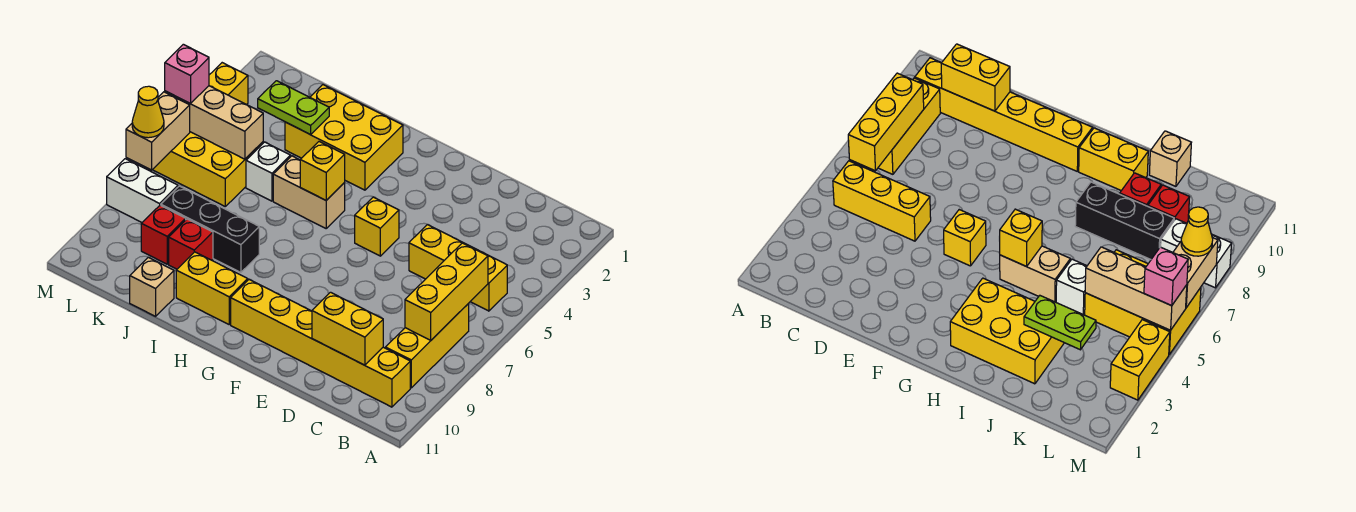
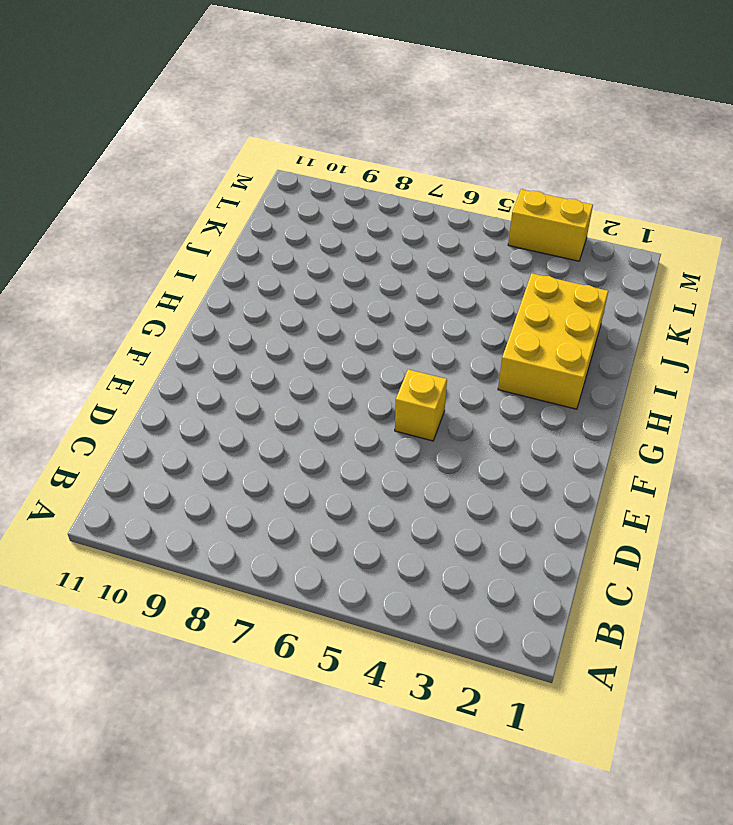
none -> yellow 1x3 brick [409,225,507,311]
none -> yellow 1x3 brick [386,304,469,388]
none -> yellow 1x6 brick [231,279,410,407]

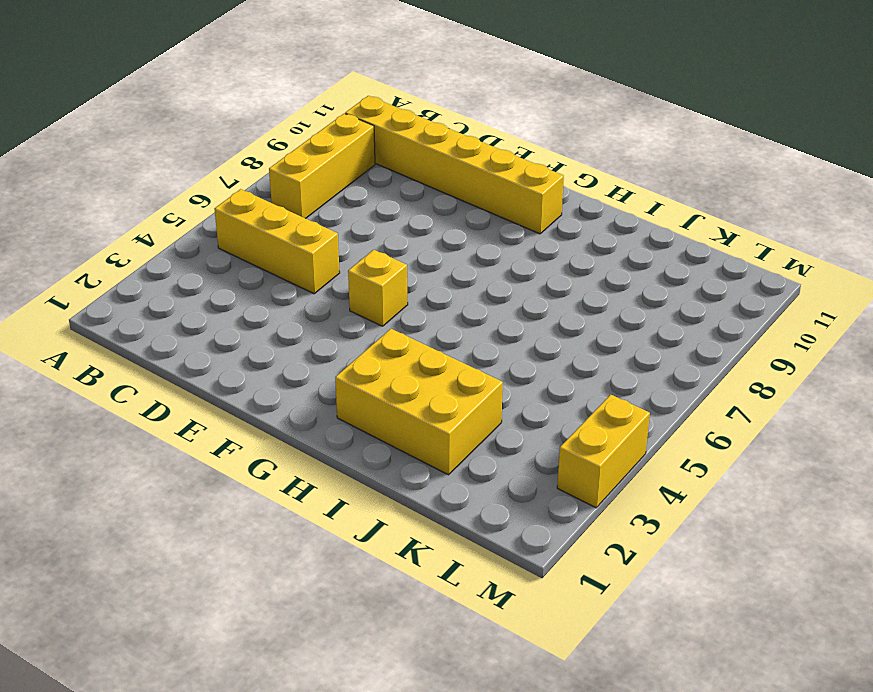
none -> tan 1x2 brick [273,156,345,228]
none -> yellow 1x2 brick [176,252,248,324]
none -> black 1x3 brick [161,186,259,273]

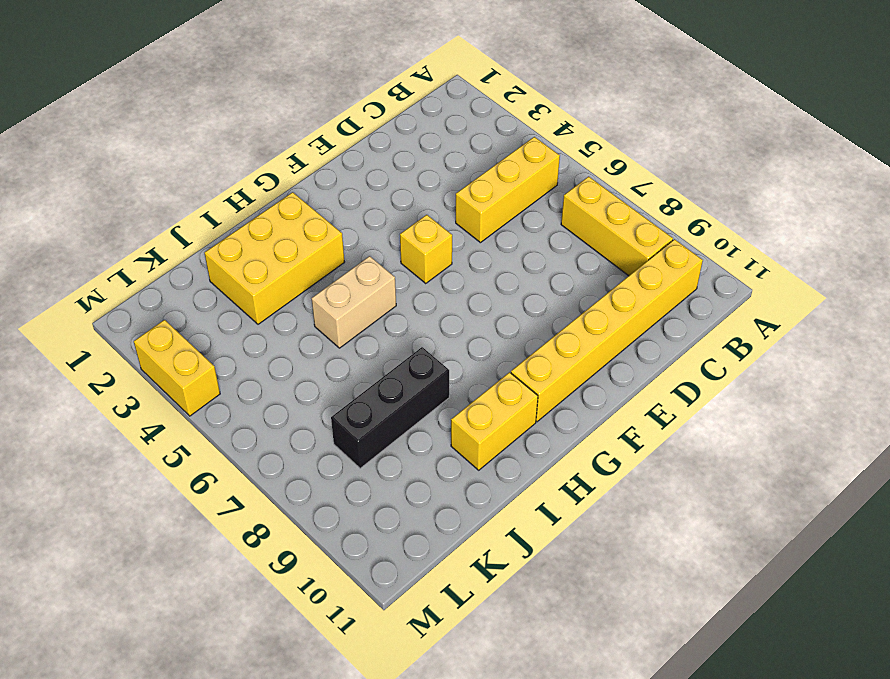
none -> white 1x1 brick [246,142,290,201]
none -> red 1x1 brick [169,219,213,269]
none -> tan 1x1 brick [130,257,174,316]

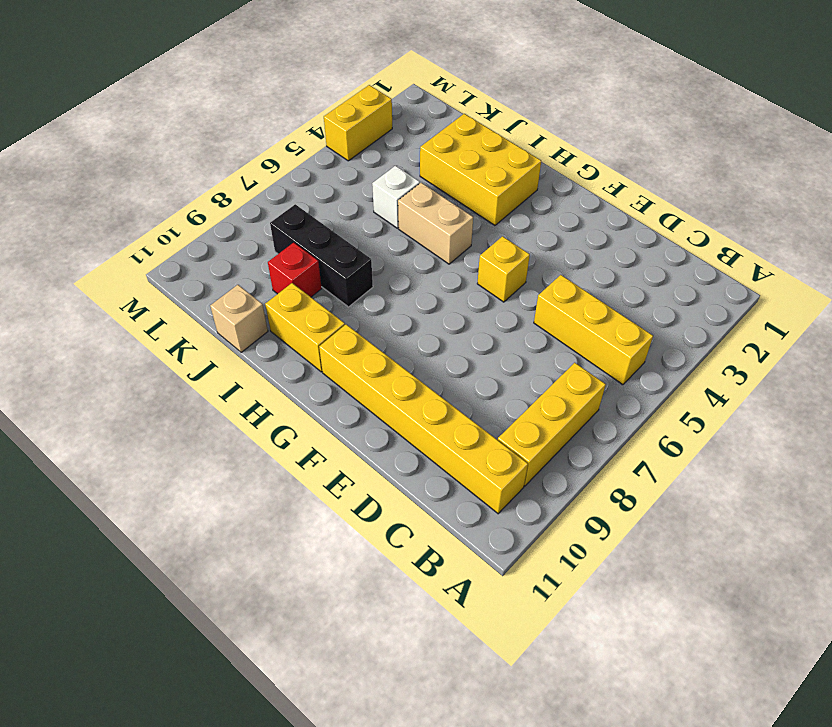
none -> yellow 2x3 brick [153,132,263,206]
none -> red 1x1 brick [141,205,186,264]
none -> white 1x2 brick [107,159,178,222]

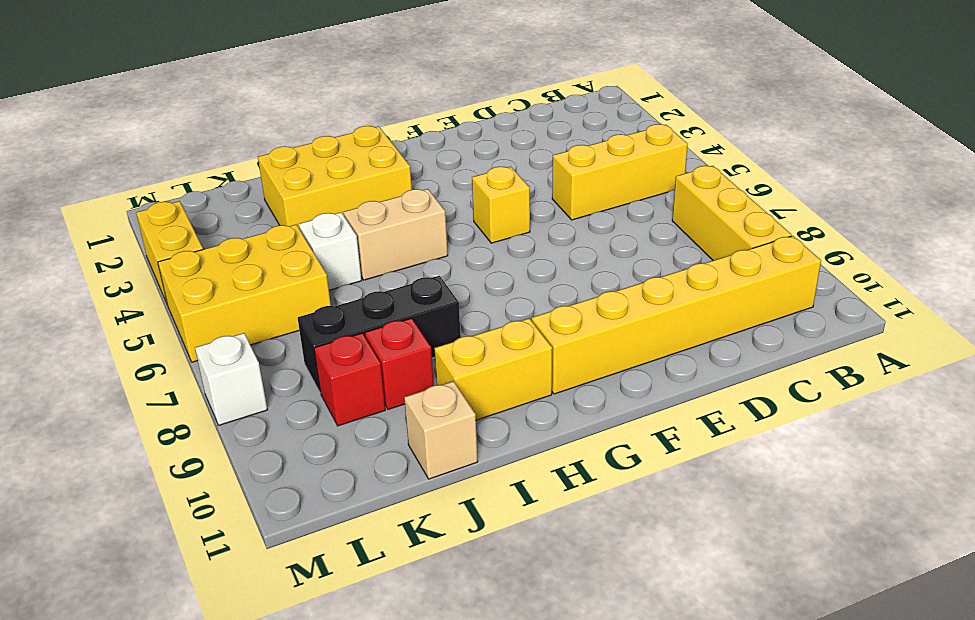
white 1x1 brick [195,333,267,425] -> white 1x2 brick [107,159,178,222]
none -> yellow 1x3 brick [405,243,488,340]
none -> yellow 1x2 brick [312,292,383,365]
none -> yellow 1x1 brick [300,142,345,200]

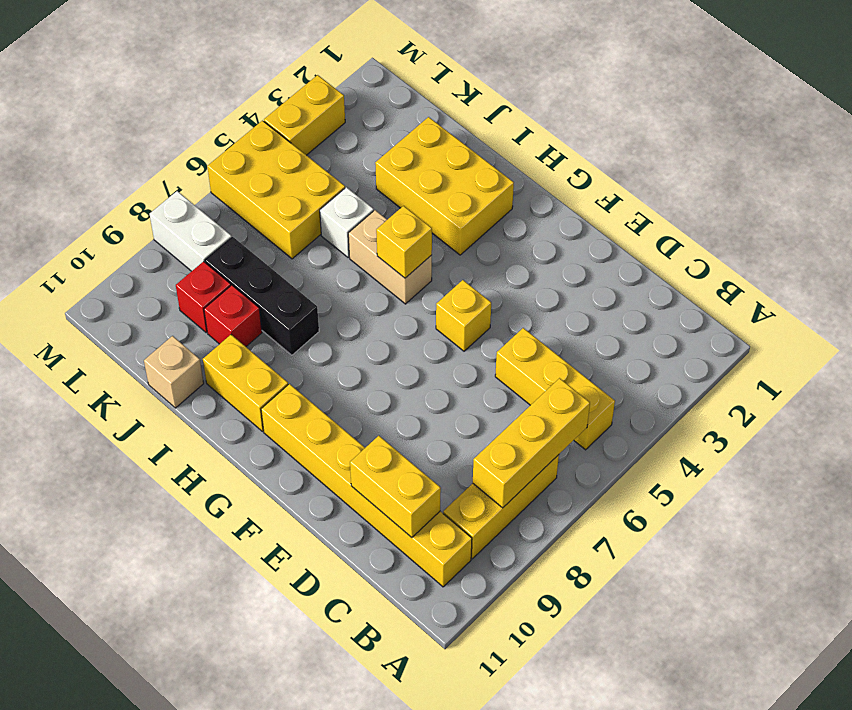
none -> lime 1x2 plate [258,81,329,135]
none -> tan 1x3 brick [165,86,263,159]
none -> tan 1x2 brick [126,92,190,170]

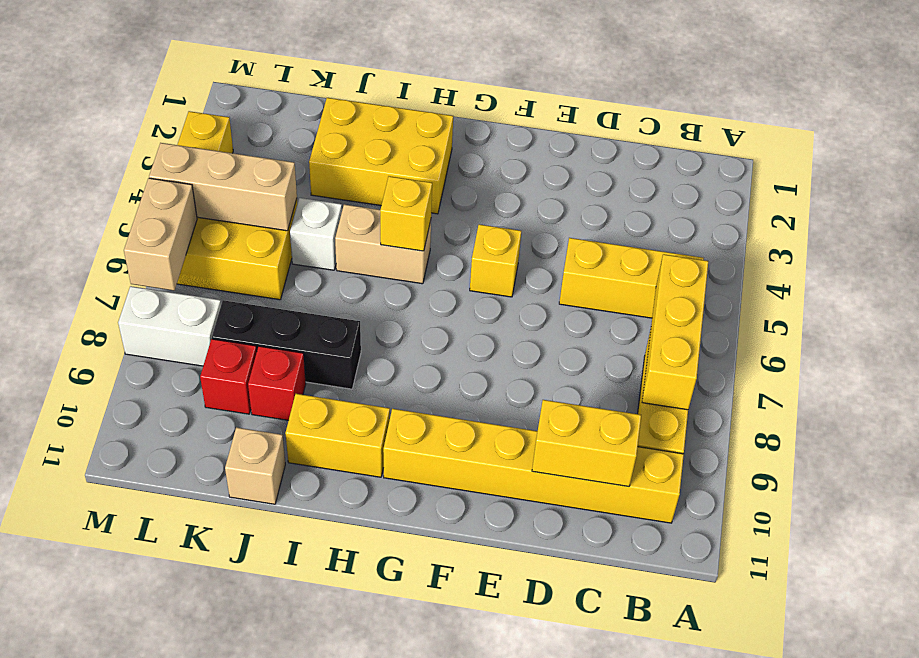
none -> lime 1x2 plate [258,81,329,135]
none -> pink 1x1 brick [165,44,209,103]
none -> yellow 1x1 cone [132,86,164,138]

